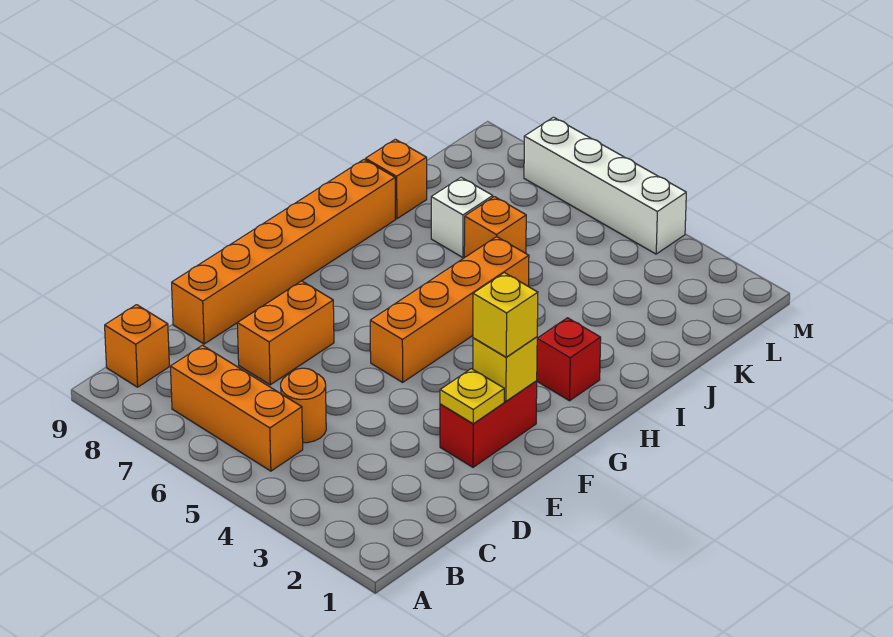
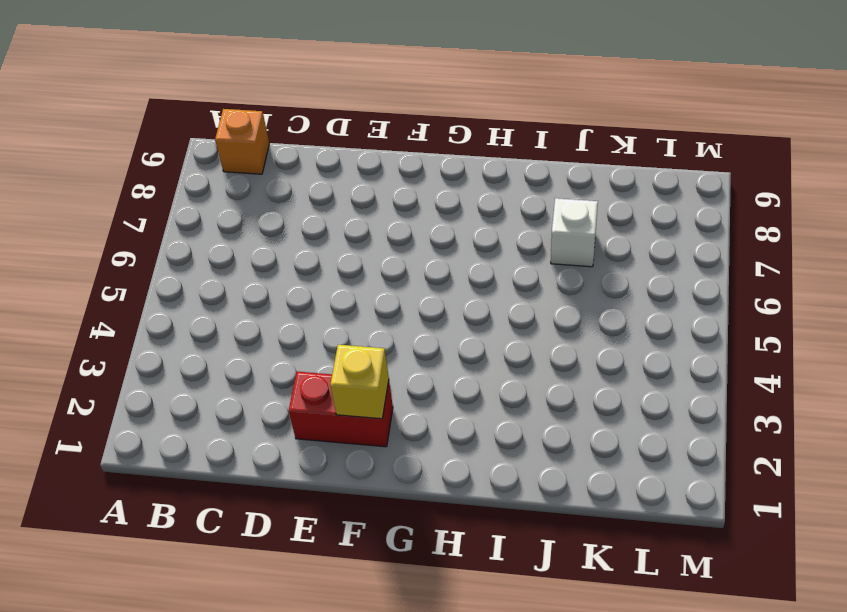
none -> orange 1x3 brick [170,345,303,471]
none -> orange 1x1 round brick [281,368,326,443]
none -> orange 1x2 brick [237,281,334,385]

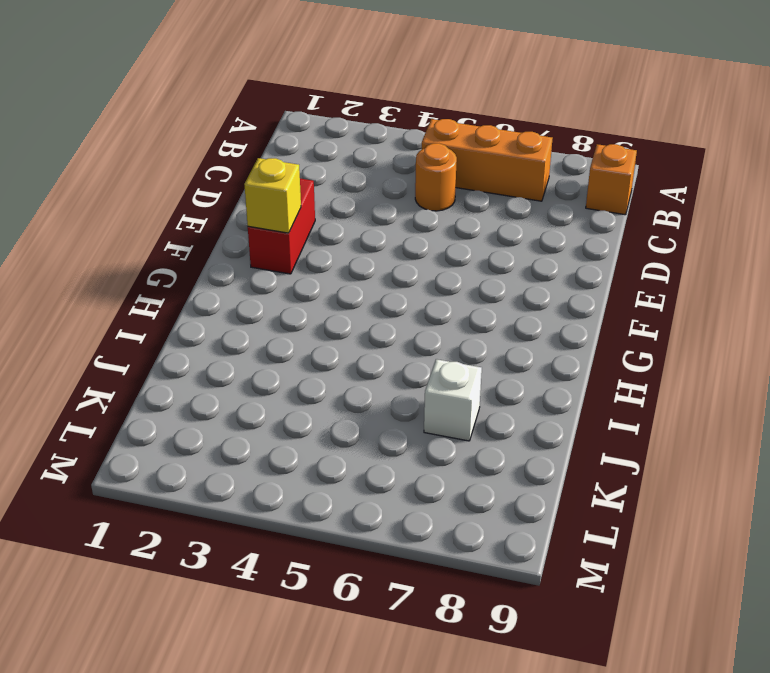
none -> orange 1x2 brick [237,281,334,385]
none -> orange 1x6 brick [172,160,395,344]
none -> orange 1x4 brick [370,237,529,382]

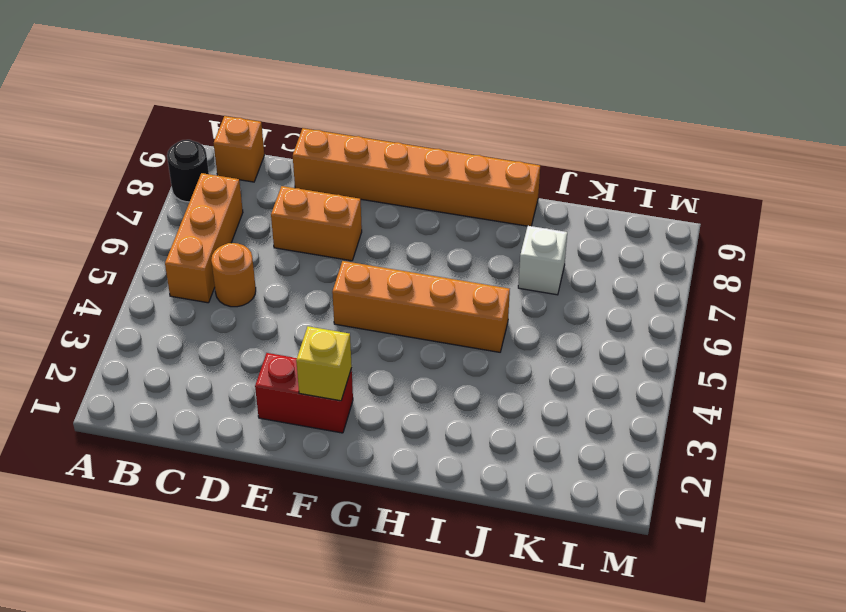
black 1x1 round brick [167,140,209,202] -> none
none -> red 1x1 brick [537,318,601,401]
none -> orange 1x1 brick [464,197,526,258]
none -> orange 1x1 brick [366,139,427,219]

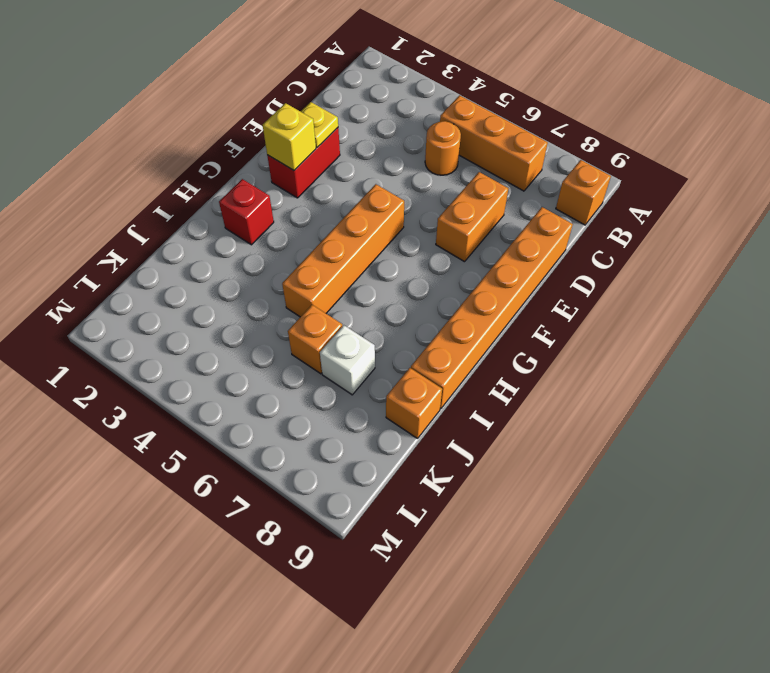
none -> white 1x4 brick [524,117,686,254]
none -> yellow 1x1 brick [473,273,538,357]

